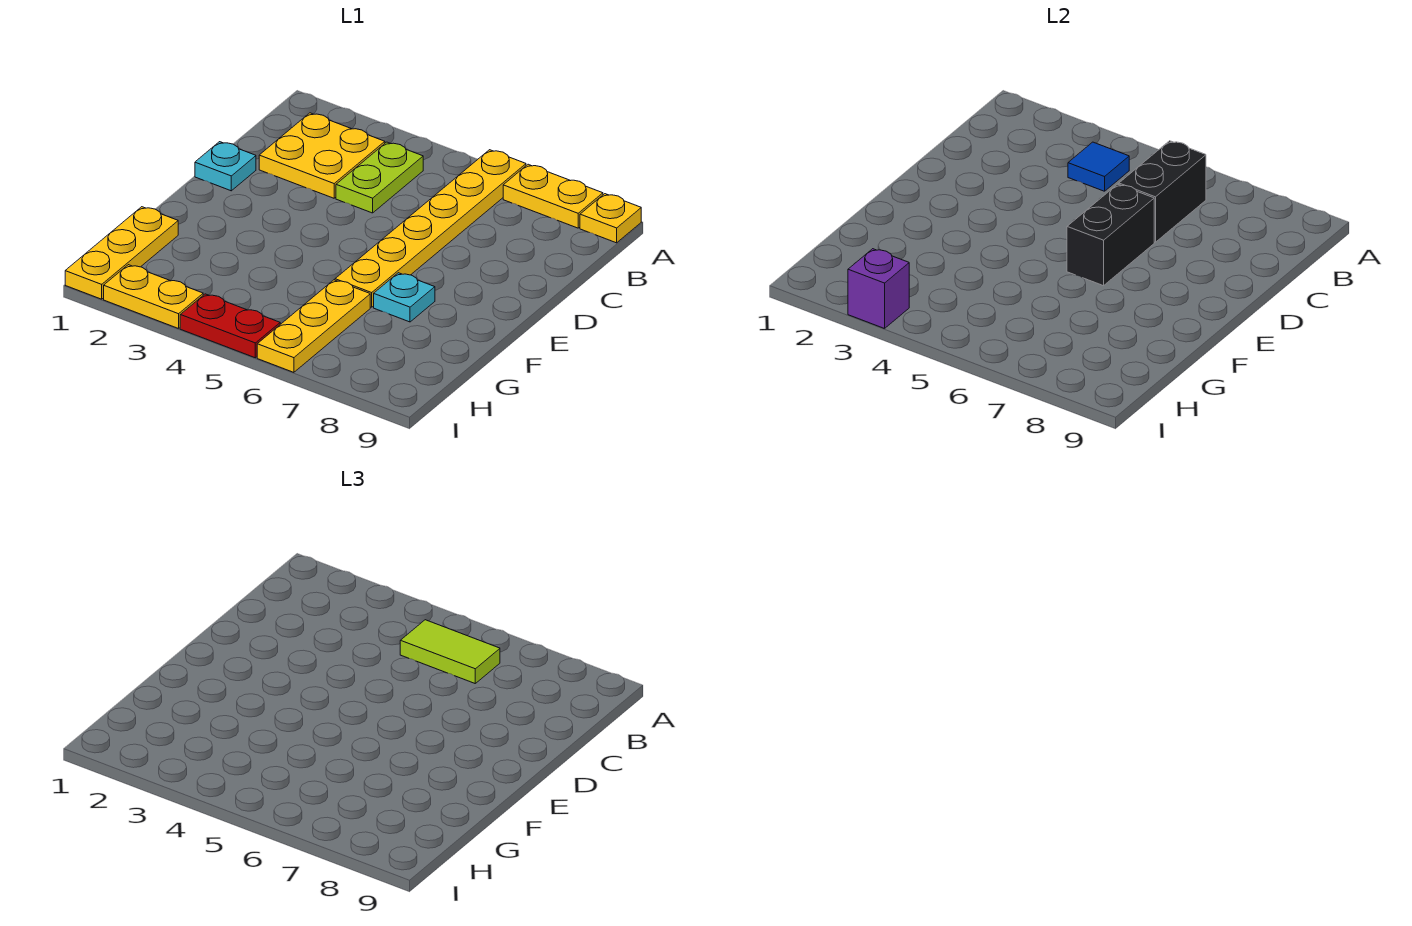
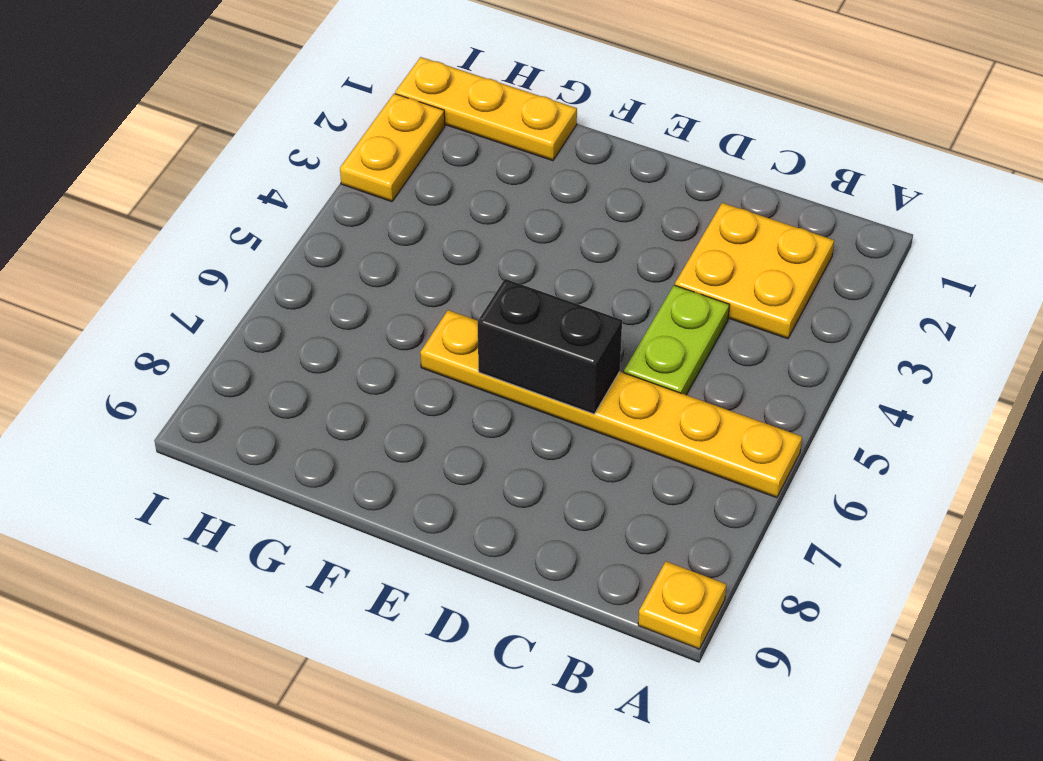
lime 1x2 plate [624,285,729,395] -> lime 1x2 plate turned to [336,142,423,213]
none -> yellow 1x2 plate [503,164,603,228]
none -> cyan 1x1 plate [195,142,256,191]
none -> cyan 1x1 plate [374,273,435,322]

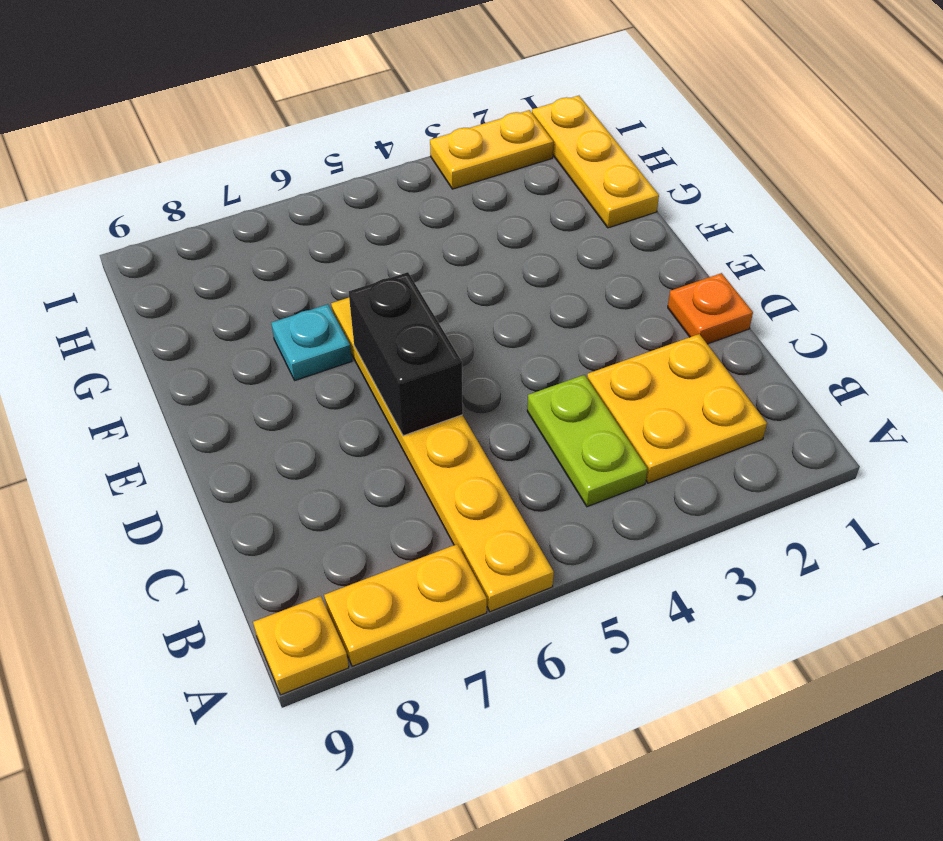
orange 1x1 plate [668,273,753,344] -> cyan 1x1 plate [195,142,256,191]
none -> yellow 1x3 plate [257,280,370,372]
none -> red 1x2 plate [180,294,280,358]
none -> blue 1x1 tile [1068,142,1129,191]

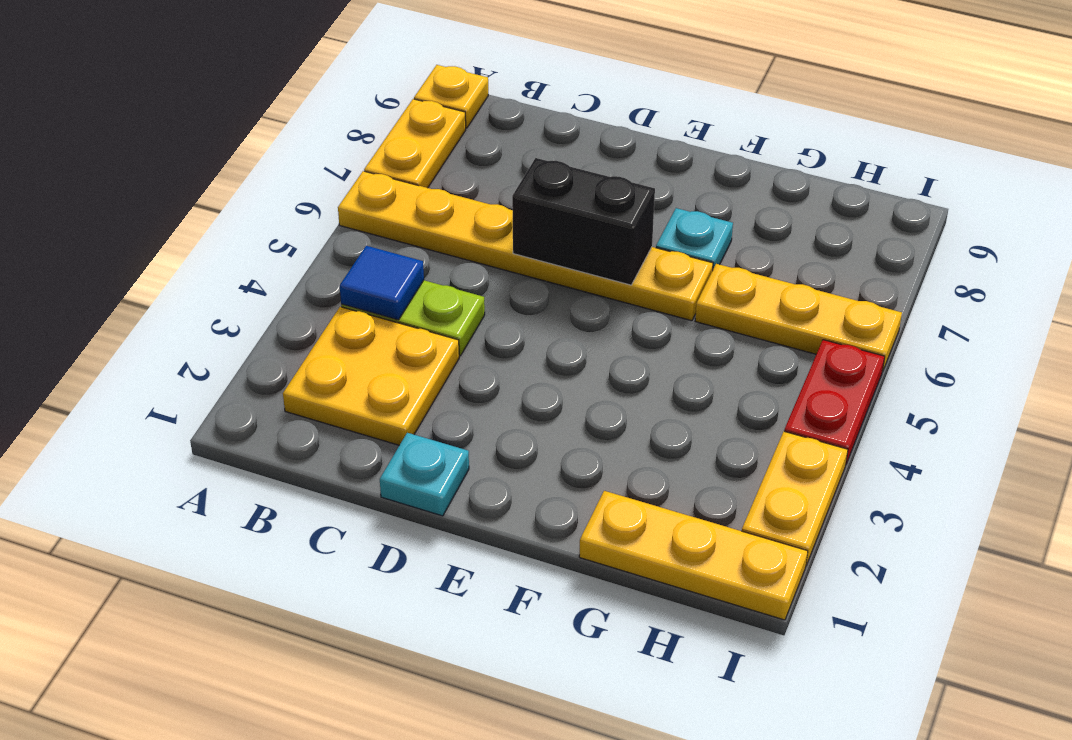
none -> black 1x2 brick [1119,141,1206,242]
none -> purple 1x1 brick [848,249,909,329]
none -> lime 1x2 tile [400,620,500,683]

